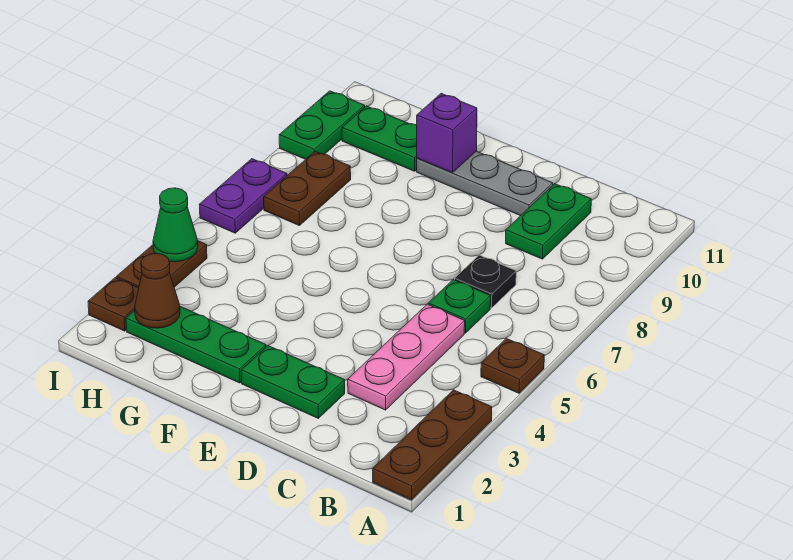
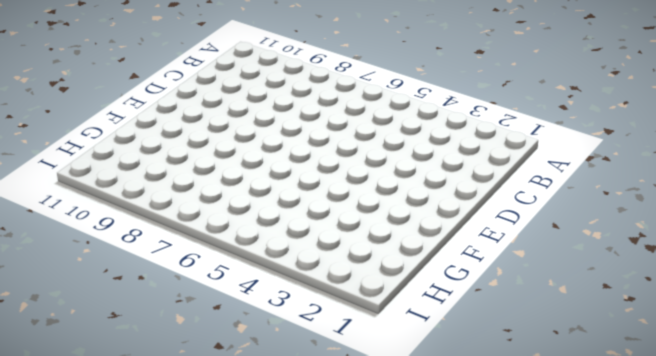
none -> brown 1x3 plate [373,390,492,500]
none -> brown 1x1 plate [481,338,544,393]
none -> pink 1x3 plate [348,304,465,410]

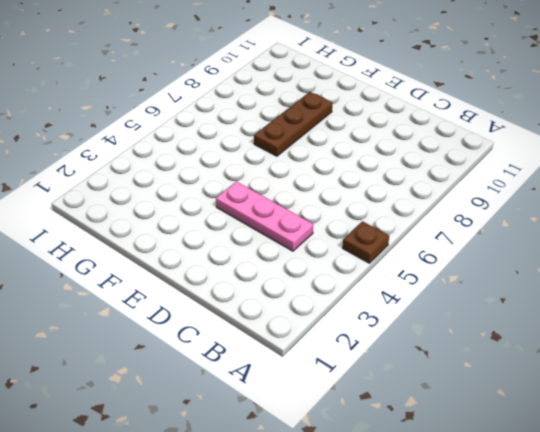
pink 1x3 plate [216,182,313,251] -> pink 1x3 plate turned to [348,304,465,410]
brown 1x3 plate [254,92,332,156] -> brown 1x3 plate moved to [373,390,492,500]
none -> green 1x1 plate [428,280,491,333]
none -> black 1x1 plate [455,255,516,308]
none -> green 1x2 plate [506,184,591,259]

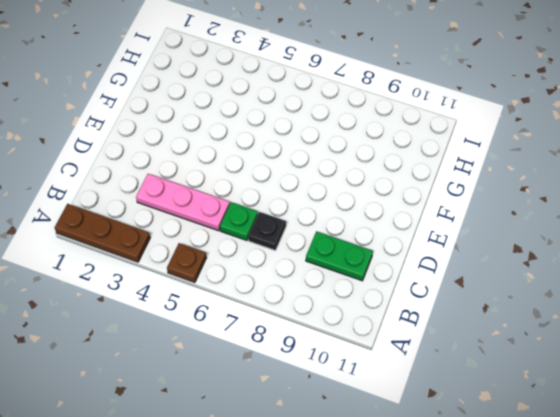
none -> green 1x2 plate [241,346,345,418]
none -> grey 1x3 plate [417,151,553,216]
none -> green 1x3 plate [126,307,266,383]

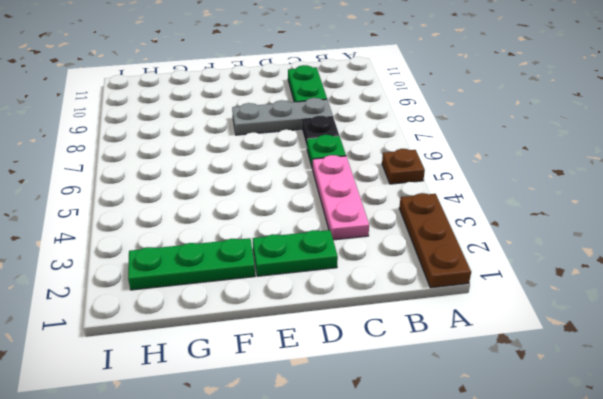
grey 1x3 plate [232,98,333,135] -> grey 1x3 plate moved to [417,151,553,216]
none -> green 1x2 plate [342,106,417,171]
none -> brown 1x2 plate [264,151,351,226]
none -> brown 1x1 plate [88,278,139,331]

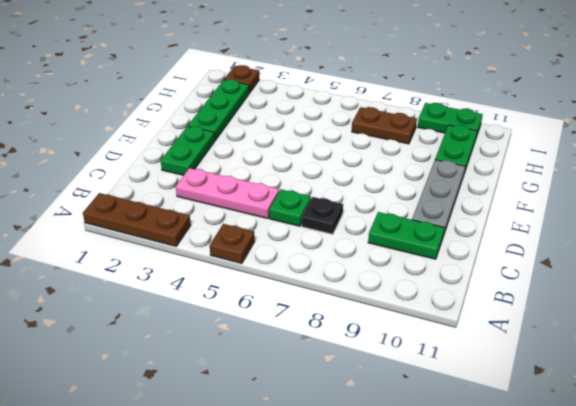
none -> brown 1x2 plate [117,241,207,288]
none -> purple 1x2 plate [199,159,287,233]
none -> purple 1x1 brick [417,94,477,173]

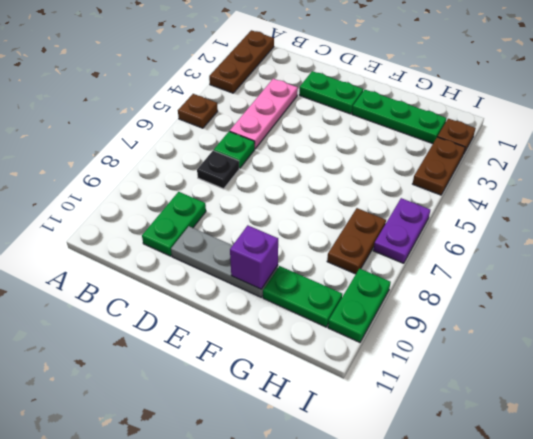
none -> brown 1x1 cone [135,253,180,328]
none -> green 1x1 cone [153,188,198,262]

